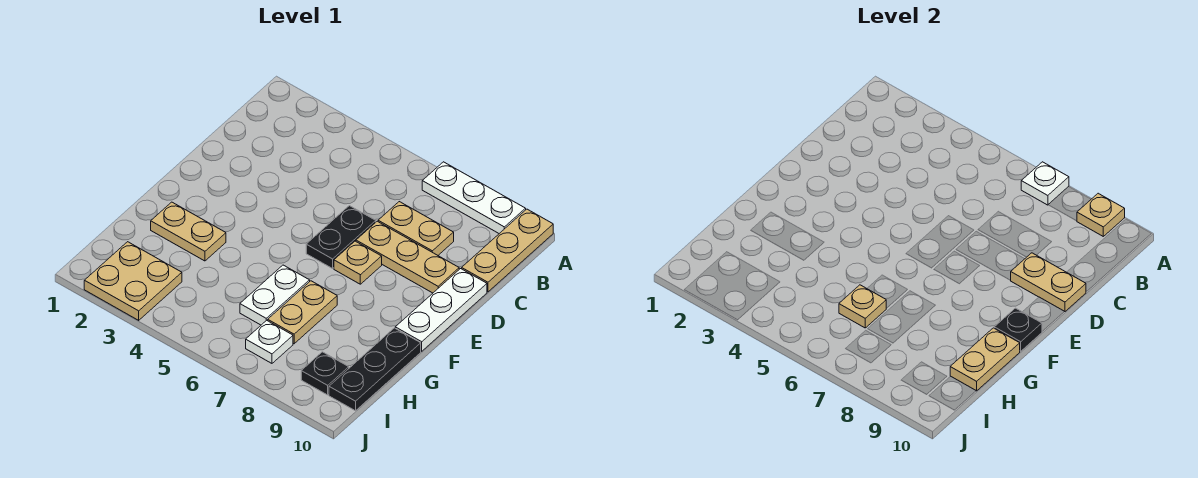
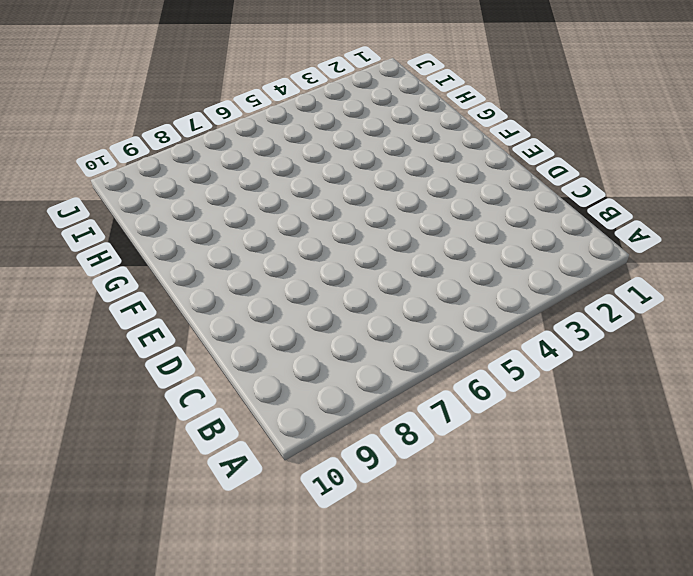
none -> white 1x3 plate [422,162,526,233]
none -> tan 1x3 plate [462,209,553,292]
none -> tan 1x2 plate [378,202,454,255]

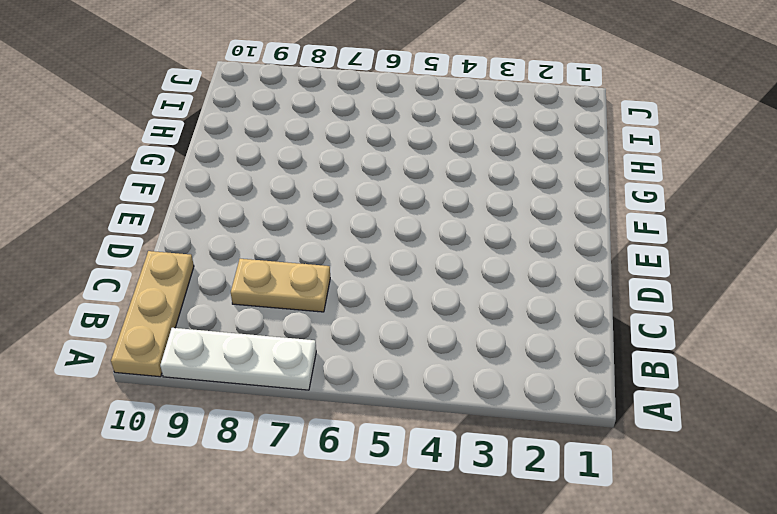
none -> black 1x2 plate [306,206,376,269]
none -> tan 1x3 plate [356,221,459,293]
none -> white 1x3 plate [395,269,487,351]

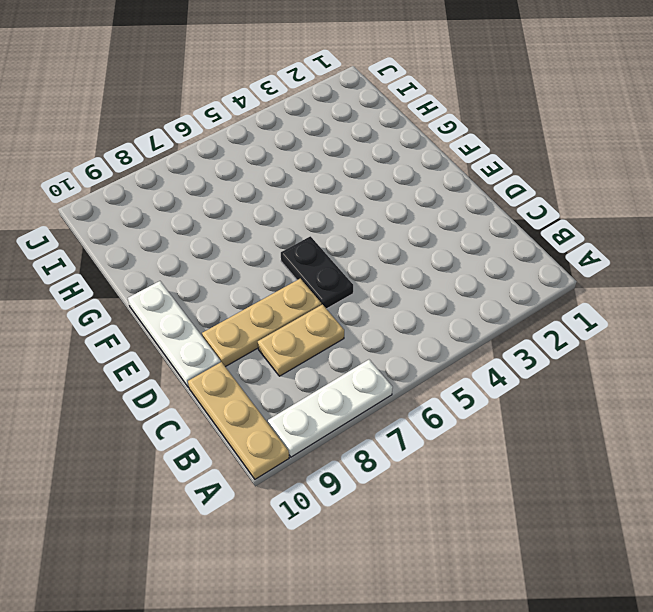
none -> tan 1x1 plate [334,241,382,284]
none -> tan 1x2 plate [151,202,226,261]
none -> white 1x2 plate [240,265,310,325]

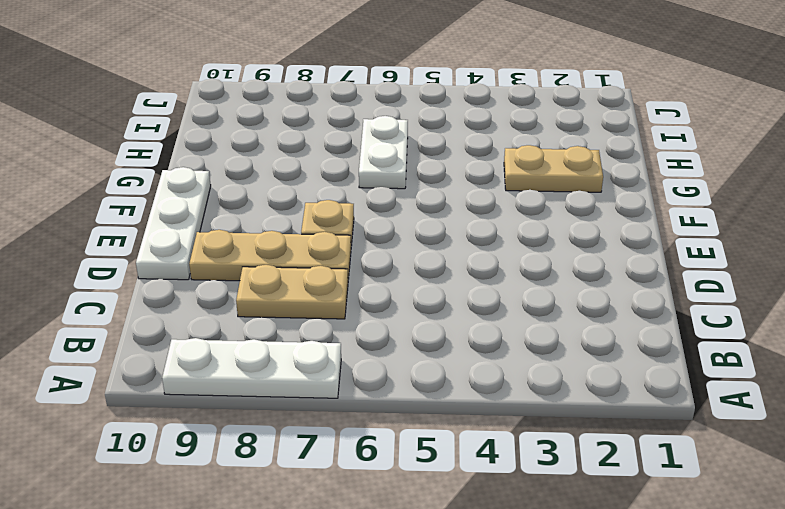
none -> tan 1x3 plate [462,209,553,292]
none -> black 1x2 plate [306,206,376,269]
none -> tan 1x2 plate [268,281,337,344]

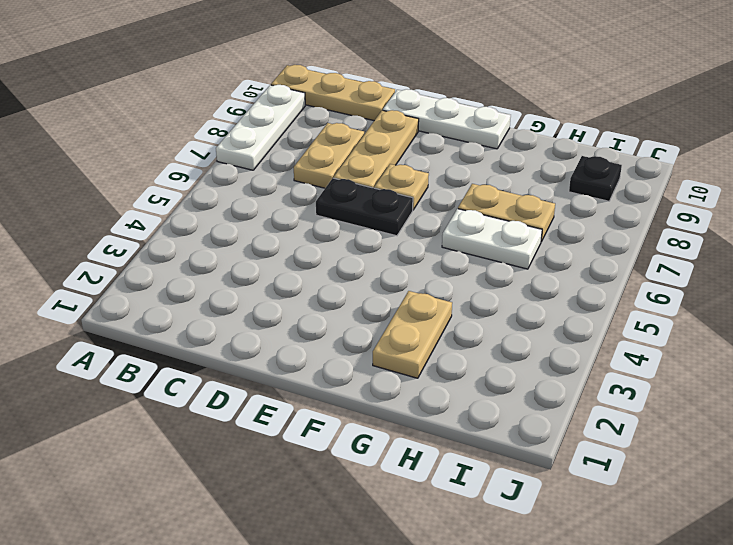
none -> black 1x3 plate [329,328,421,411]
none -> tan 2x2 plate [84,242,182,320]
none -> white 1x1 plate [246,320,293,363]

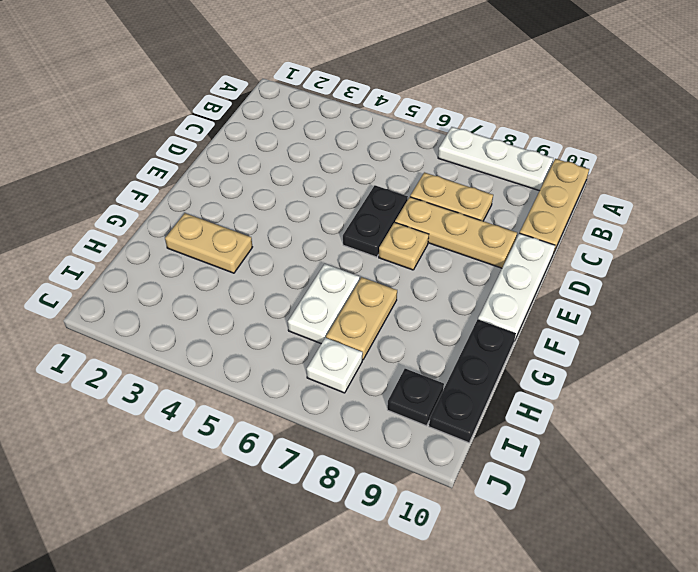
none -> tan 2x2 plate [84,242,182,320]
none -> white 1x1 plate [1021,162,1069,205]
none -> tan 1x1 plate [1077,193,1125,236]

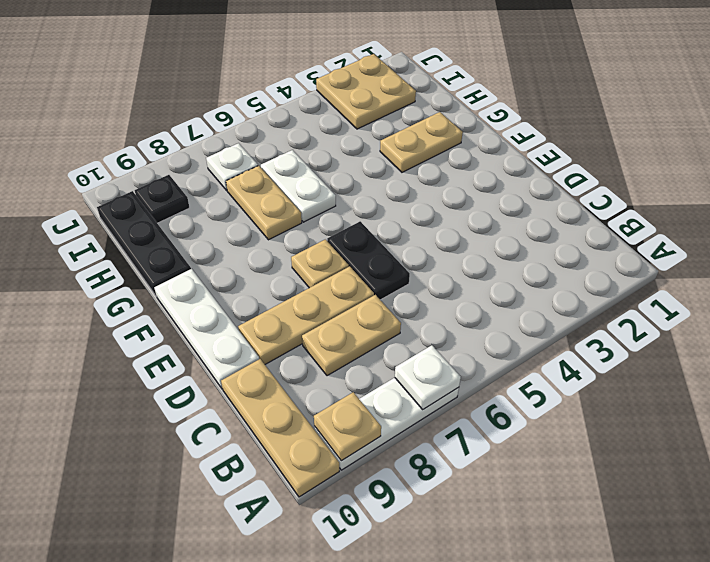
none -> tan 1x2 plate [1010,253,1086,312]
none -> black 1x1 plate [994,308,1042,351]
none -> tan 1x2 plate [950,328,1020,391]

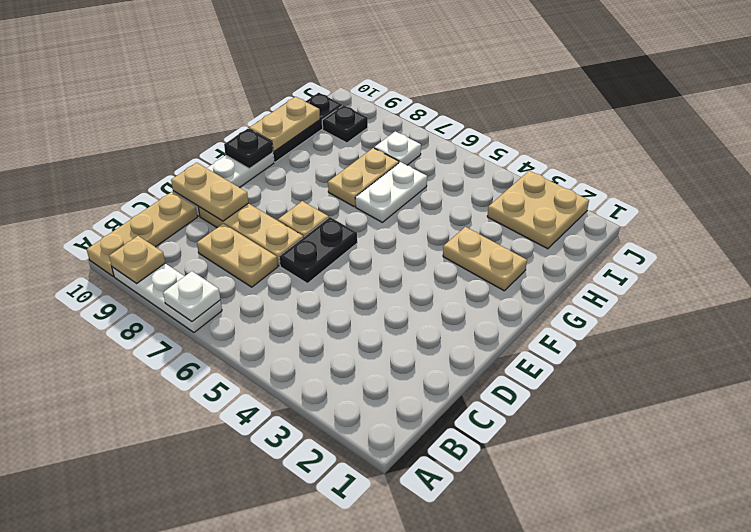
none -> tan 1x1 plate [839,285,886,328]

